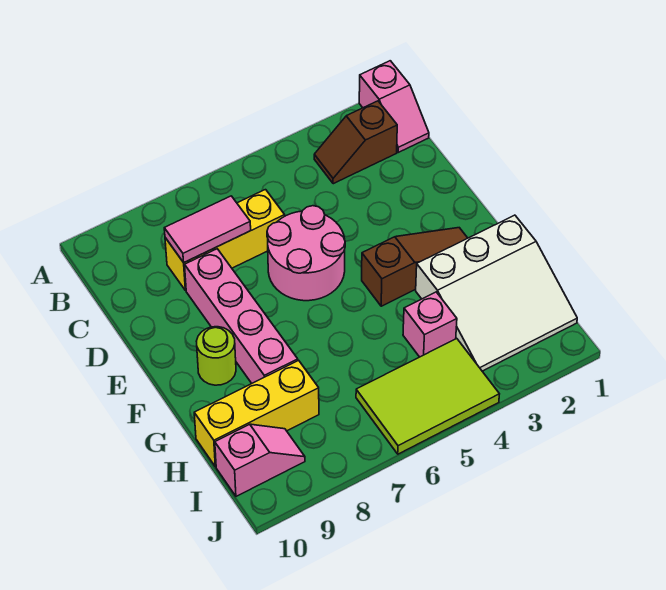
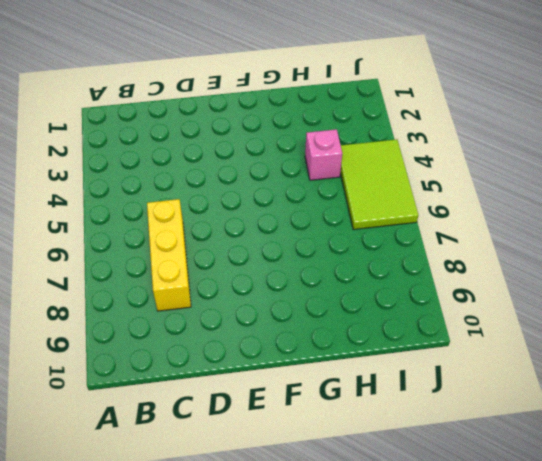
none -> pink 1x2 slope [359,61,429,153]
none -> brown 1x2 slope [314,101,397,184]
none -> pink 2x2 round brick [267,206,345,301]

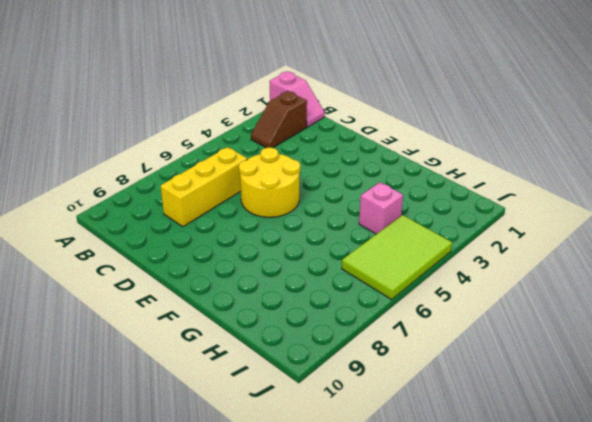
yellow 2x2 round brick [239,148,300,217] -> pink 2x2 round brick [267,206,345,301]
none -> pink 1x4 brick [185,249,298,383]
none -> brown 1x3 slope [362,228,467,306]
none -> lime 1x1 round brick [196,327,236,385]

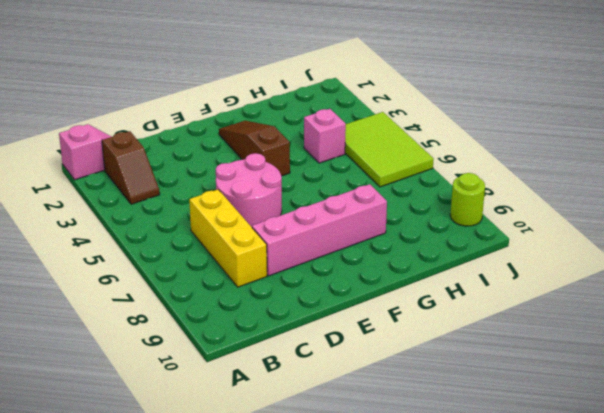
lime 1x1 round brick [450,173,485,226] -> lime 1x1 round brick moved to [196,327,236,385]
none -> white 3x3 slope [416,215,577,371]
none -> yellow 1x3 brick [194,360,319,467]
none -> pink 1x2 slope [215,424,305,496]

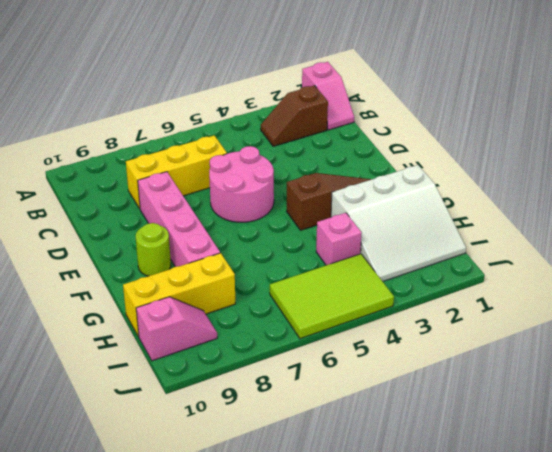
none -> pink 1x2 tile [164,196,251,263]

